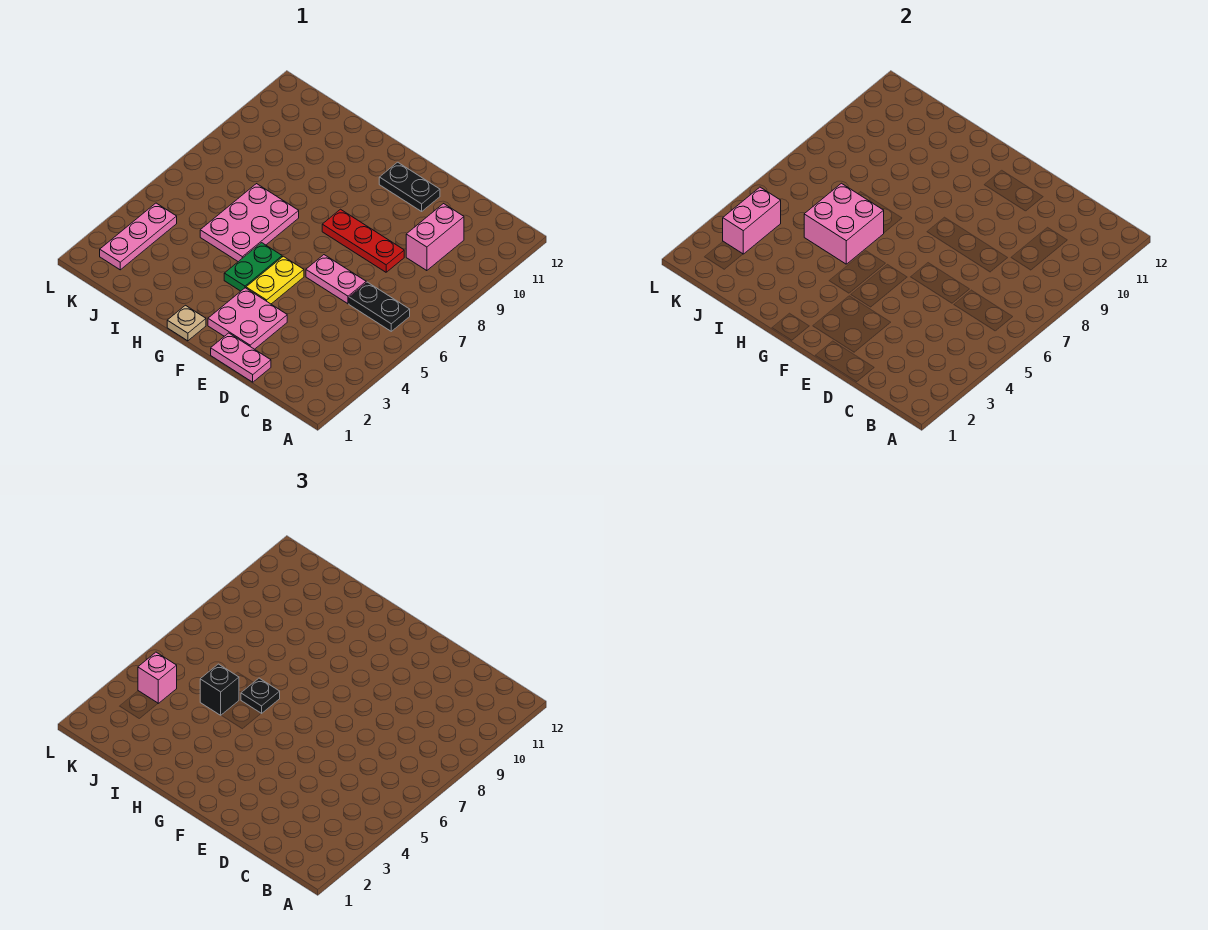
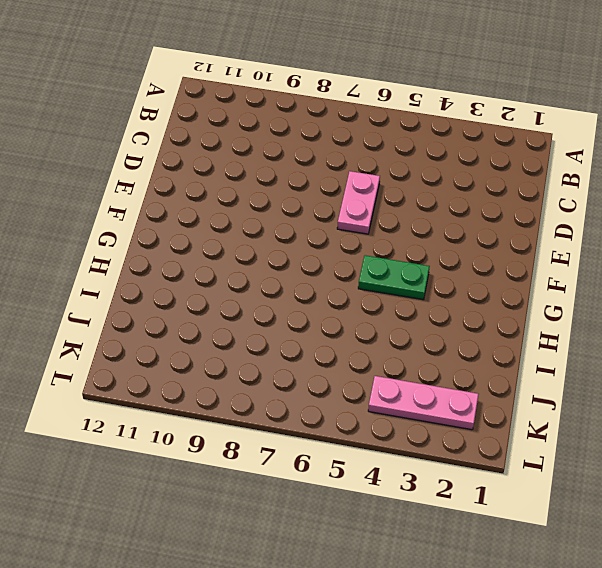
none -> black 1x2 plate [349,282,410,331]
none -> pink 1x2 brick [406,204,464,271]
none -> pink 1x2 plate [211,333,271,382]

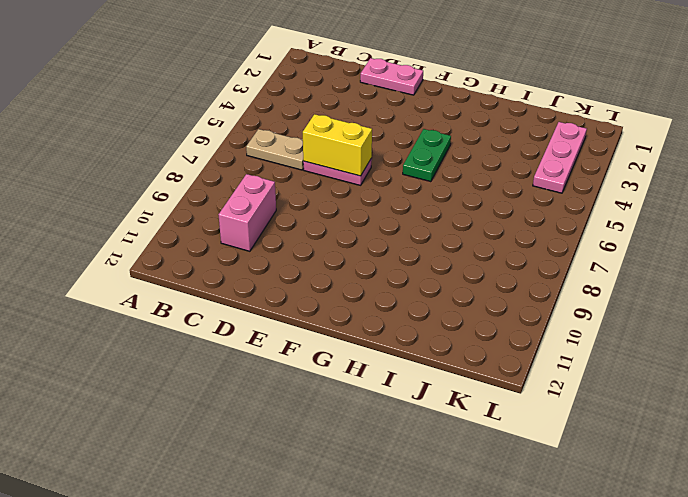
tan 1x2 plate [246,129,304,170] -> black 1x2 plate [349,282,410,331]
yellow 1x2 brick [303,114,372,176] -> none
none -> red 1x3 plate [322,209,404,272]
none -> pink 2x2 plate [208,288,287,349]
none -> black 1x2 plate [379,162,440,211]

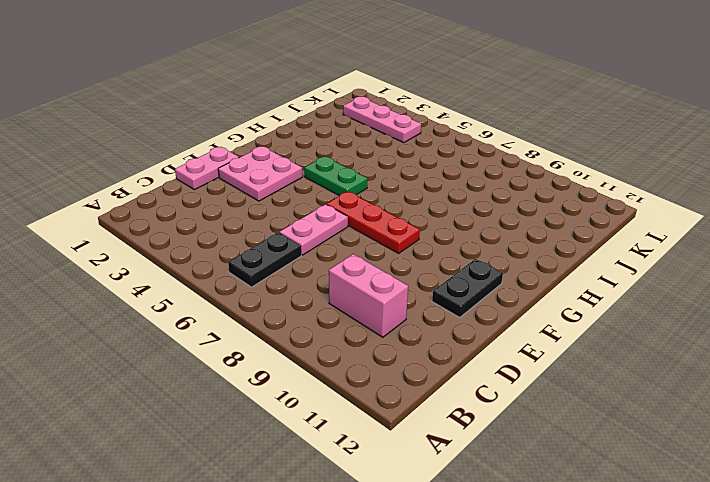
red 1x3 plate [327,191,420,253] -> red 1x3 plate turned to [322,209,404,272]
none -> yellow 1x2 plate [246,256,304,304]
none -> tan 1x1 plate [167,305,206,341]
none -> pink 2x3 plate [200,184,299,262]

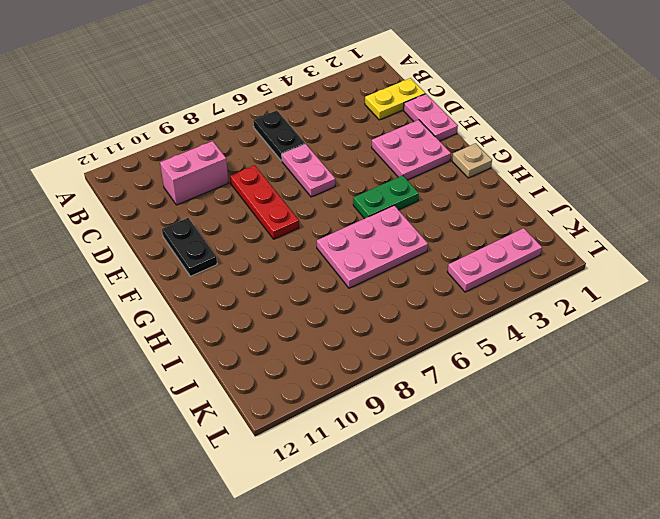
yellow 1x2 plate [365,78,425,120] -> yellow 1x2 plate moved to [246,256,304,304]
none -> pink 2x2 brick [804,183,884,264]
none -> pink 1x2 brick [723,187,781,254]
none -> black 1x1 plate [241,678,280,714]

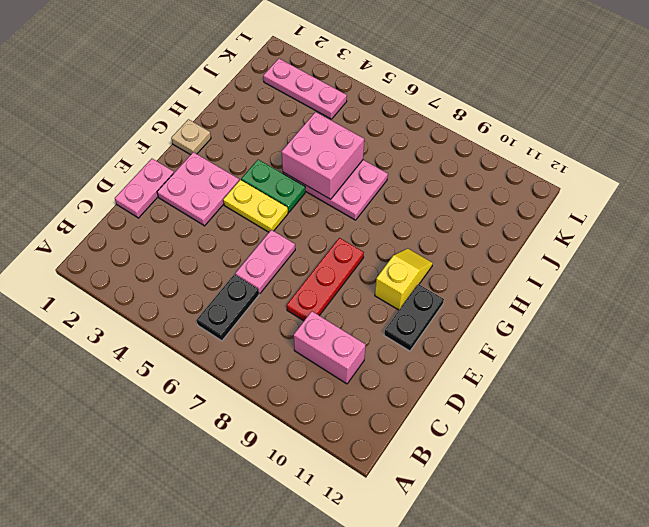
yellow 1x2 slope [375,248,433,310] -> none
none -> pink 1x2 brick [723,187,781,254]
none -> black 1x1 plate [241,678,280,714]
none -> black 1x1 brick [200,664,239,715]

